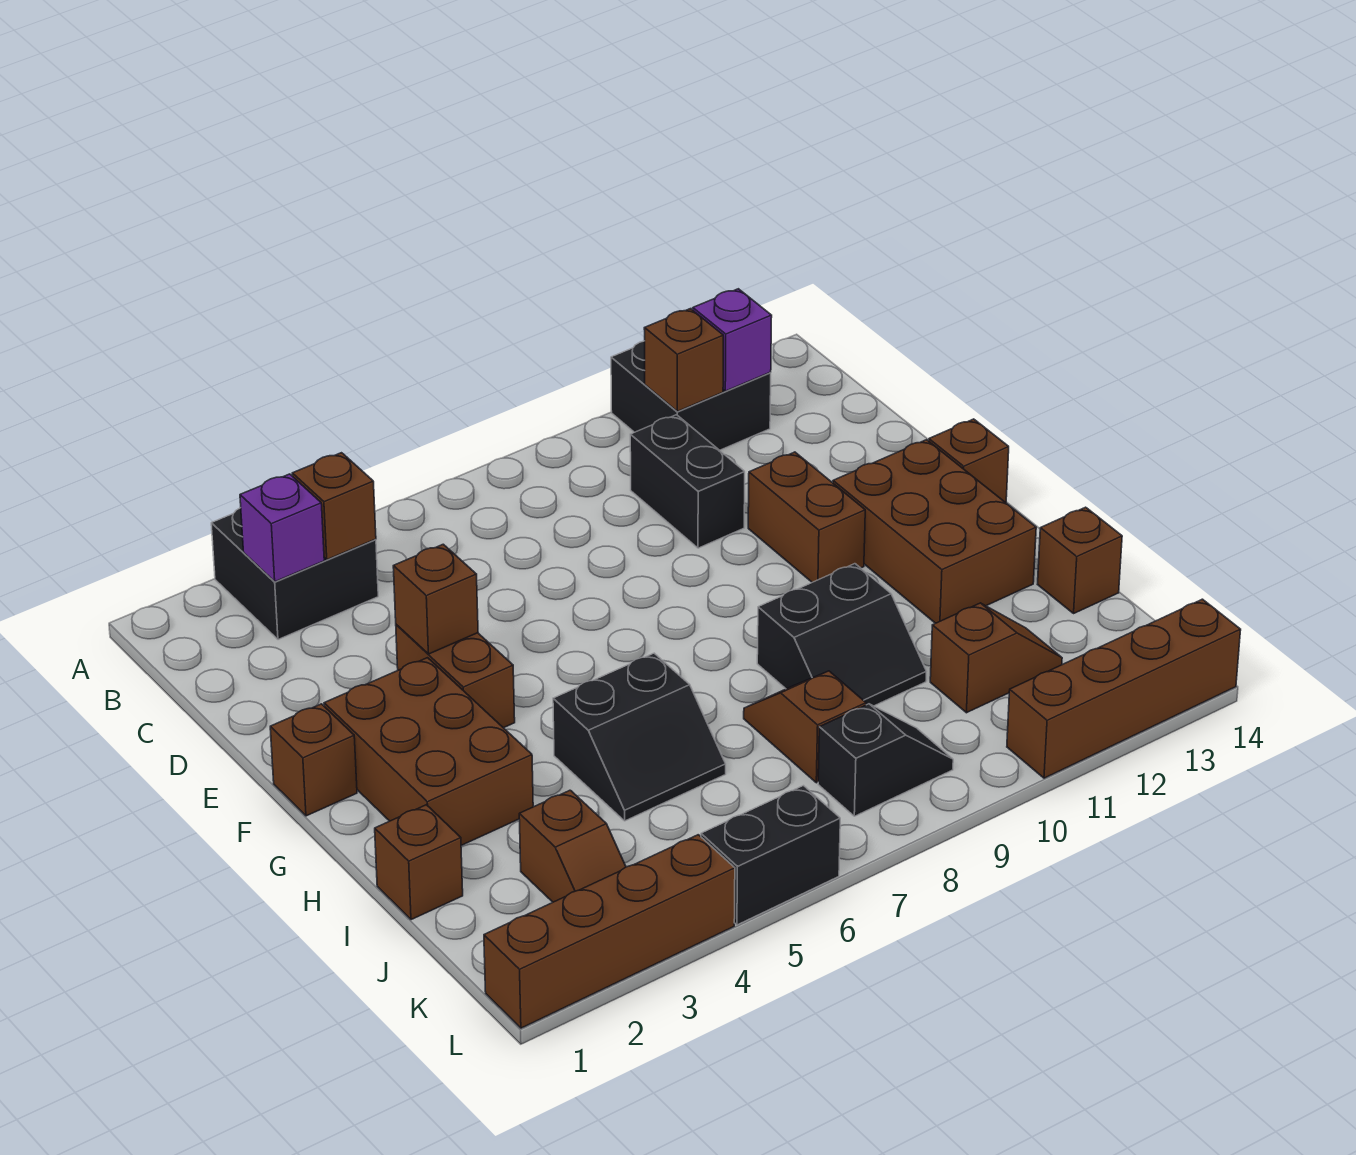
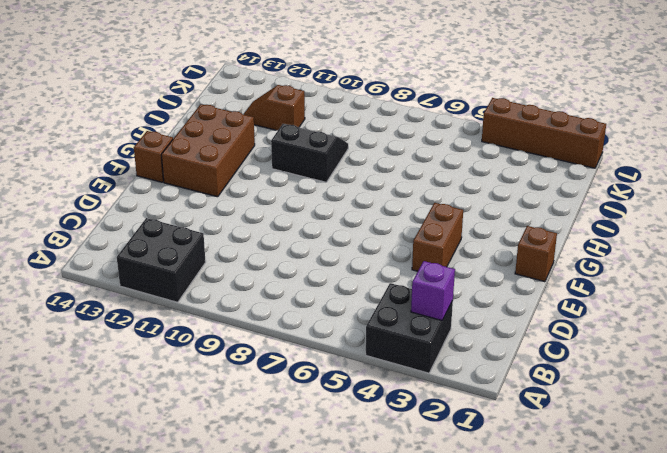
none -> black 1x2 brick [630,415,745,548]
none -> brown 1x2 brick [748,452,865,582]
none -> brown 2x3 brick [324,658,533,845]

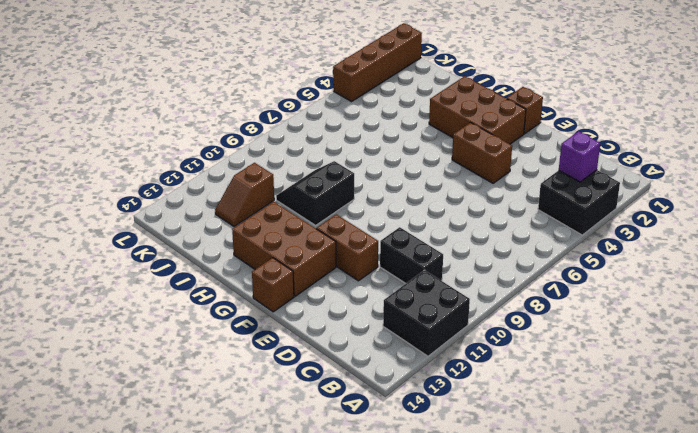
none -> black 2x2 slope [553,653,726,821]
none -> brown 1x1 brick [375,805,463,920]
none -> brown 1x2 slope [744,671,866,783]

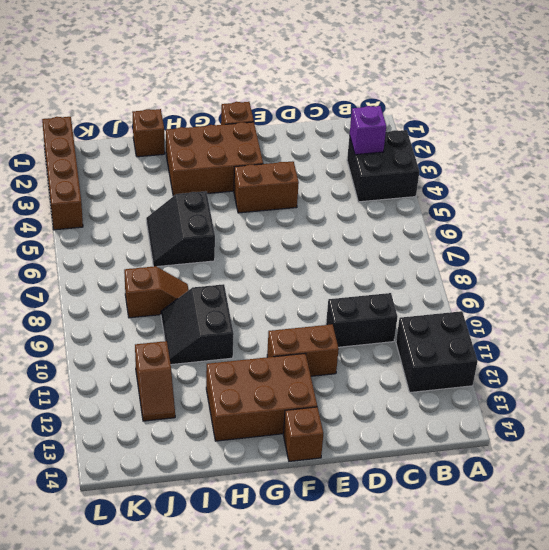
none -> brown 1x1 brick [1037,507,1122,613]
none -> brown 1x2 slope [519,790,626,902]
none -> black 1x2 slope [818,704,953,816]

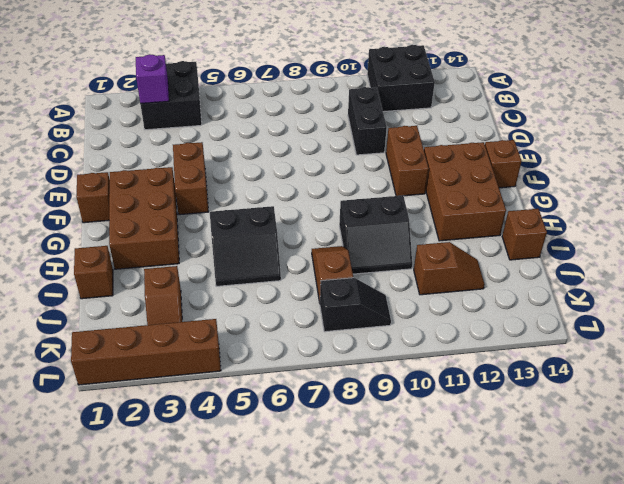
none -> black 1x2 brick [701,786,840,925]
none -> brown 1x4 brick [1007,599,1241,778]
none -> brown 1x1 brick [292,453,376,560]

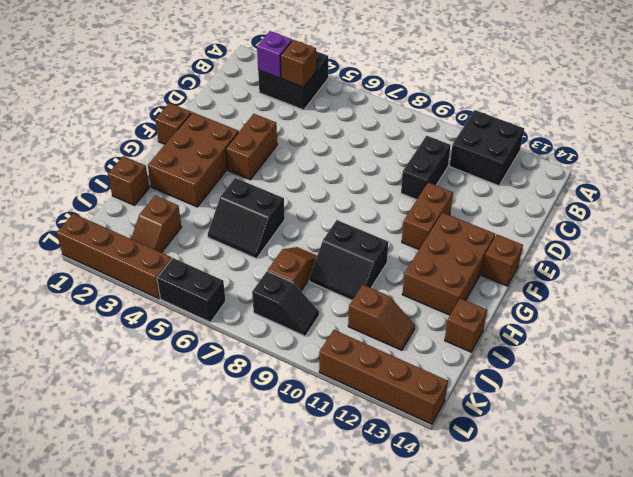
none -> brown 1x1 brick [644,309,723,411]
none -> purple 1x1 brick [693,289,772,391]
none -> brown 1x1 brick [393,544,478,654]

